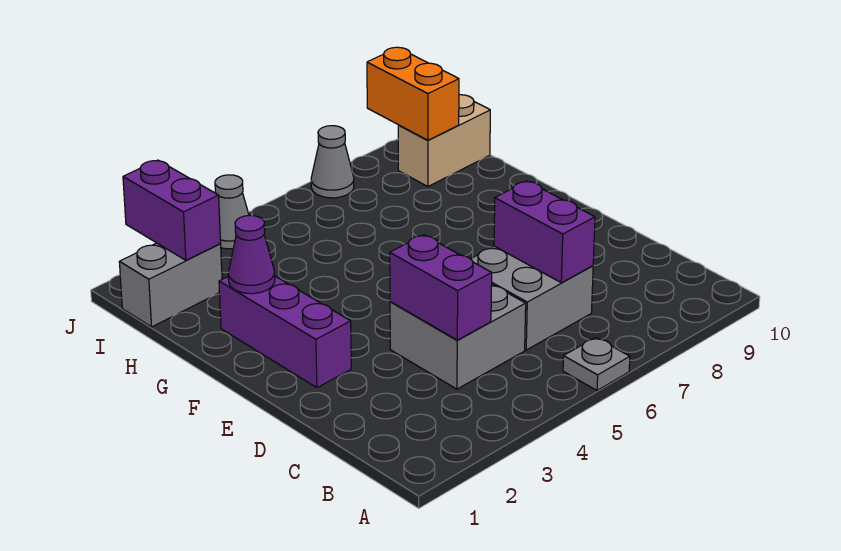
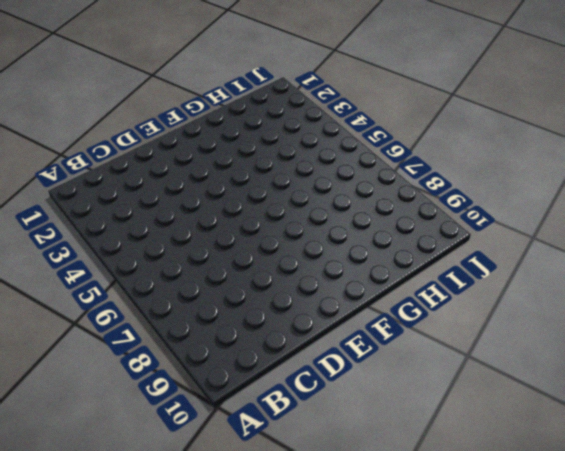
none -> grey 1x1 plate [563,337,630,391]
none -> grey 2x2 brick [390,285,526,389]
none -> grey 2x2 brick [471,246,593,350]

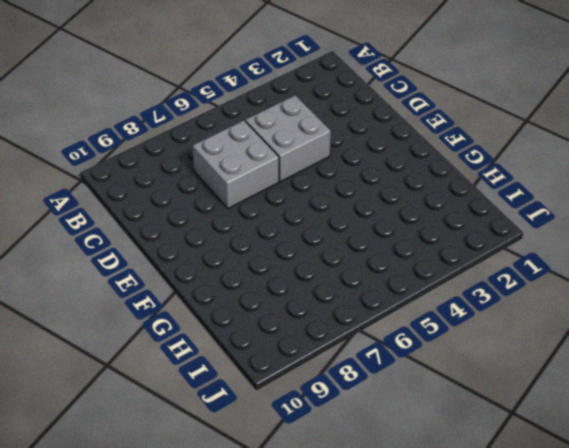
none -> grey 1x1 plate [563,337,630,391]
none -> purple 1x3 brick [219,276,351,388]
none -> grey 1x2 brick [119,243,222,327]

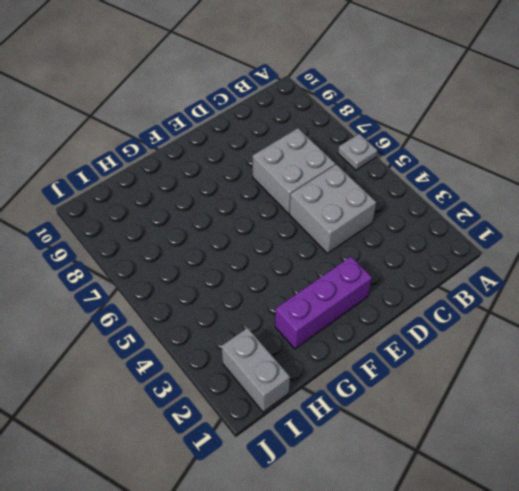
none -> tan 1x2 brick [398,95,490,187]
none -> grey 1x1 cone [215,175,249,249]
none -> grey 1x1 cone [311,126,354,198]

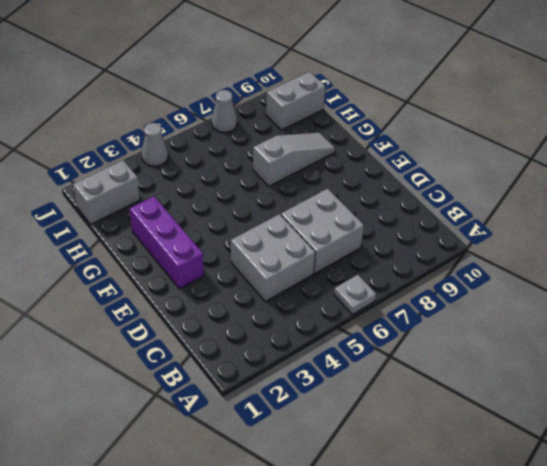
grey 1x3 slope [253,133,335,186] -> none
grey 1x2 brick [266,72,325,130] -> tan 1x2 brick [398,95,490,187]
none -> purple 1x2 brick [390,235,492,340]
none -> purple 1x2 brick [494,181,595,283]
none -> purple 1x1 cone [228,215,275,294]

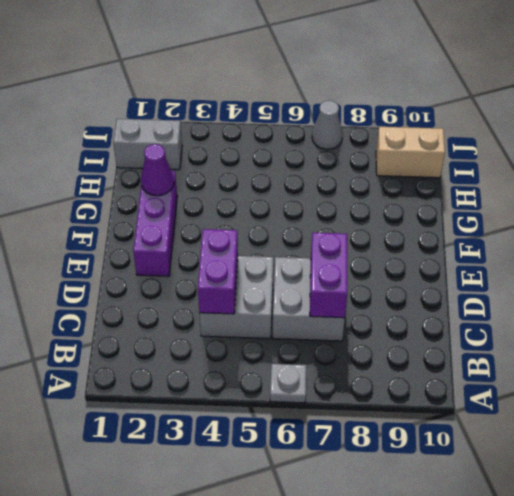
none -> grey 1x1 cone [215,175,249,249]
none -> purple 1x2 brick [123,160,221,260]
none -> orange 1x2 brick [367,47,459,140]

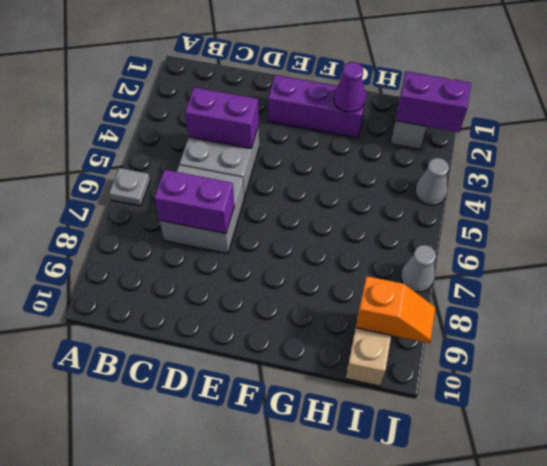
orange 1x2 slope [356,276,435,343] -> orange 1x2 brick [367,47,459,140]

